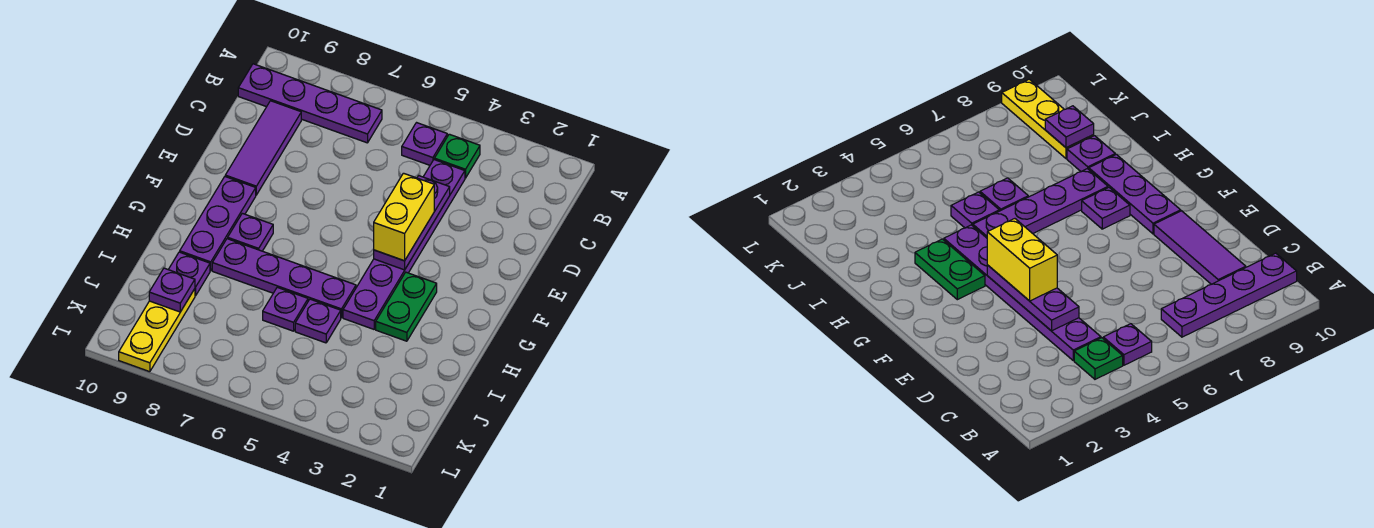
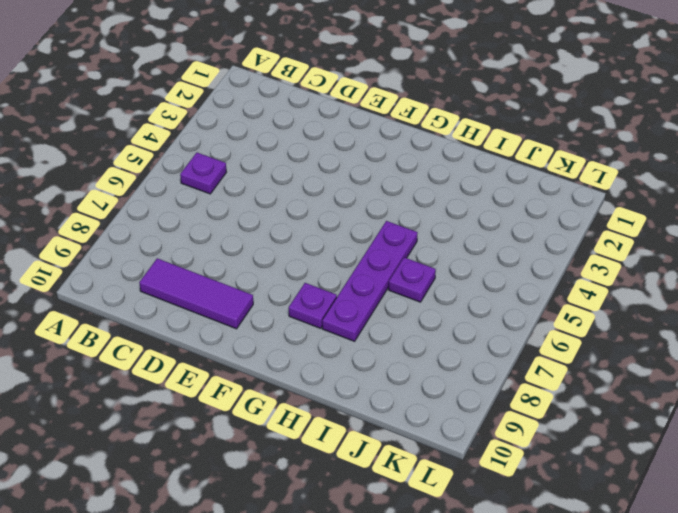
none -> green 1x1 plate [434,134,480,178]
none -> purple 1x4 plate [238,64,382,143]
none -> purple 1x6 plate [343,160,465,329]

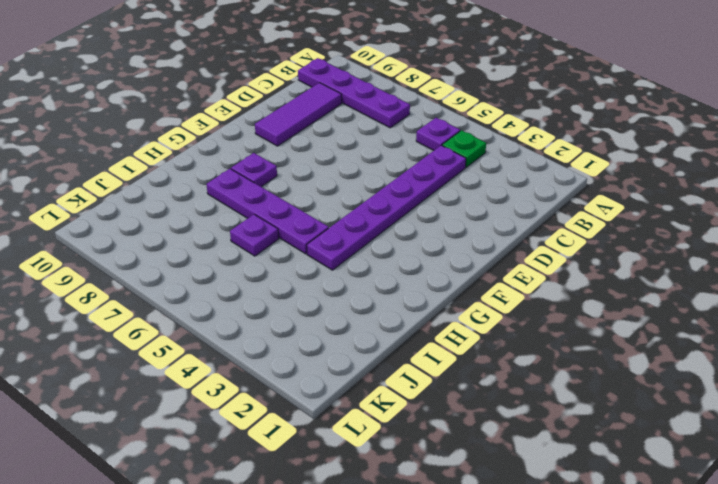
none -> purple 1x3 plate [180,177,256,271]
none -> green 1x2 plate [376,272,437,341]
none -> purple 1x1 plate [295,299,341,343]

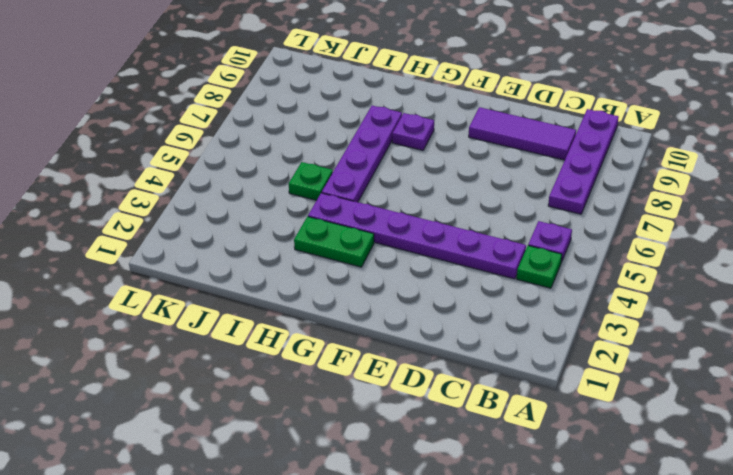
green 1x1 plate [289,162,333,200] -> purple 1x1 plate [295,299,341,343]
none -> purple 1x3 plate [180,177,256,271]
none -> purple 1x1 plate [263,287,308,331]
none -> purple 1x1 plate [168,252,210,296]

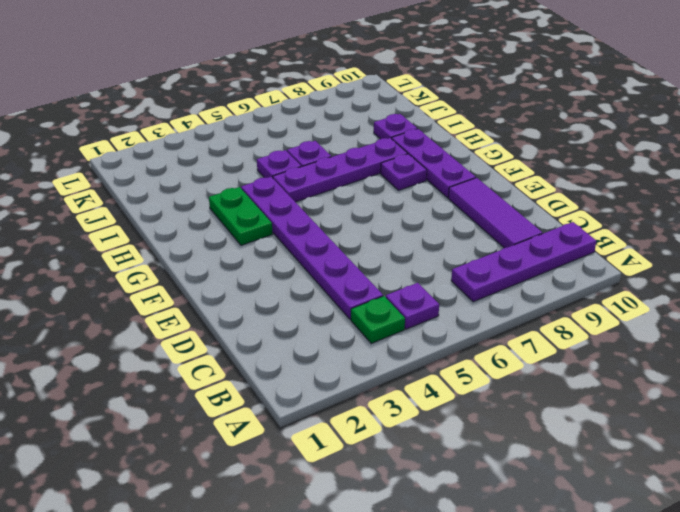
none -> yellow 1x3 plate [119,289,195,372]
none -> purple 1x3 plate [374,176,450,270]
none -> purple 1x1 plate [149,268,195,312]

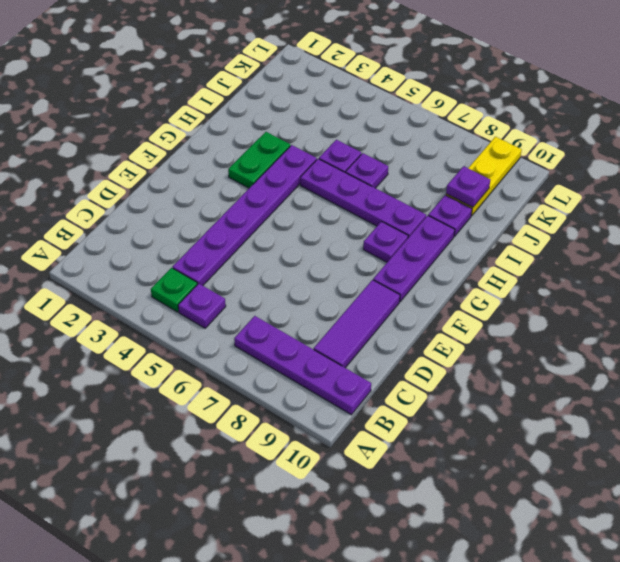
none -> purple 1x3 plate [374,176,450,270]
none -> yellow 1x2 brick [374,173,434,261]

